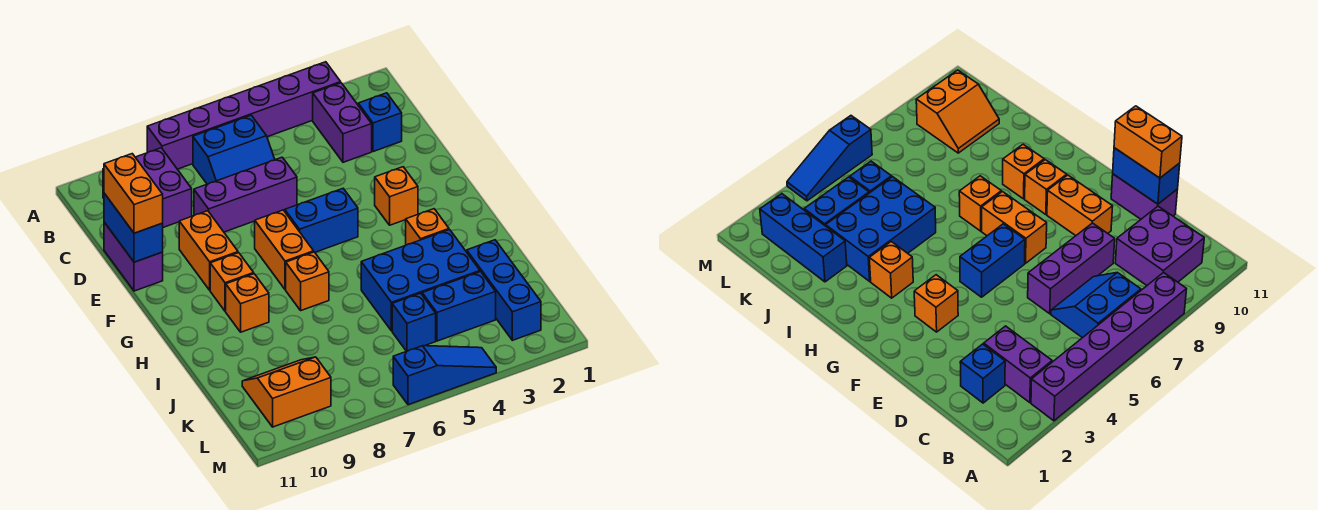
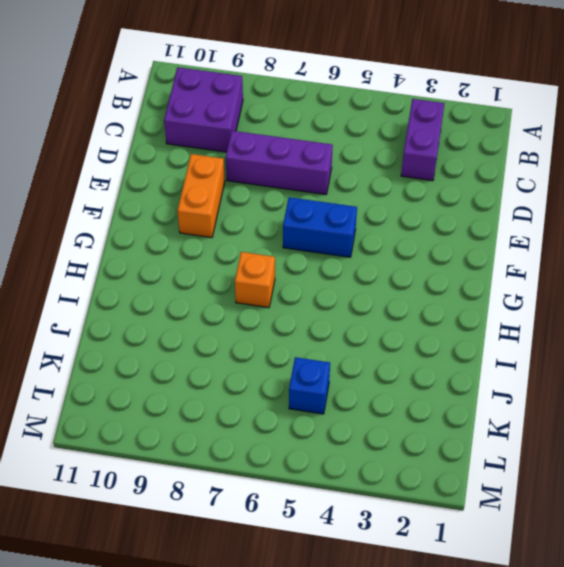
none -> purple 1x6 brick [147,62,341,169]
none -> blue 2x2 slope [193,115,275,184]
none -> blue 1x1 brick [358,93,402,152]

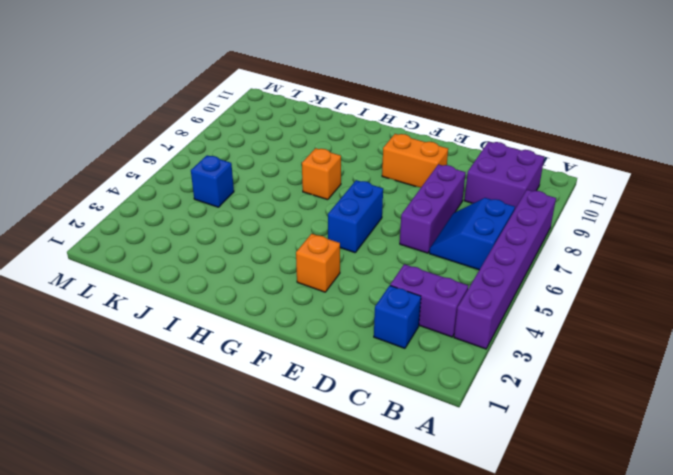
none -> purple 1x2 brick [104,222,163,291]
none -> orange 1x2 brick [255,210,314,290]
none -> orange 1x1 brick [210,253,254,311]

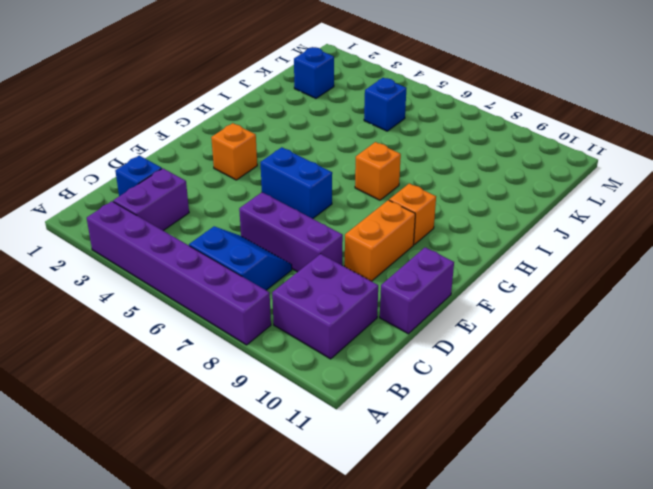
blue 1x1 brick [294,47,334,98] -> blue 1x3 brick [467,240,541,340]
none -> orange 1x2 brick [255,210,314,290]
none -> orange 1x1 brick [406,209,449,245]
none -> orange 1x1 brick [226,274,269,332]

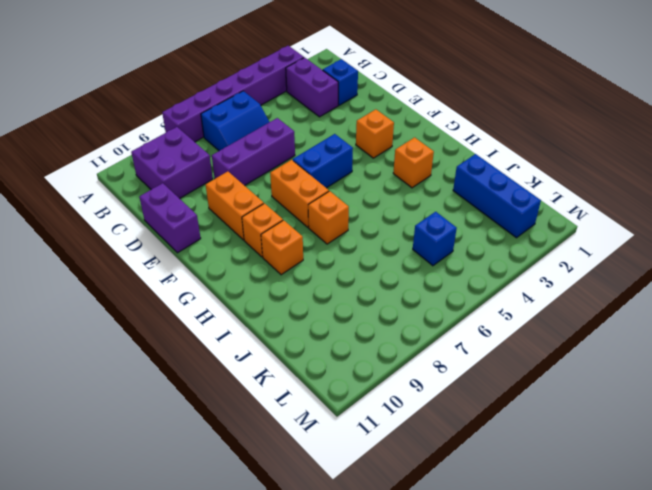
none -> blue 2x3 brick [361,230,480,331]
none -> blue 1x2 brick [422,272,496,341]
none -> orange 2x2 slope [242,357,331,427]

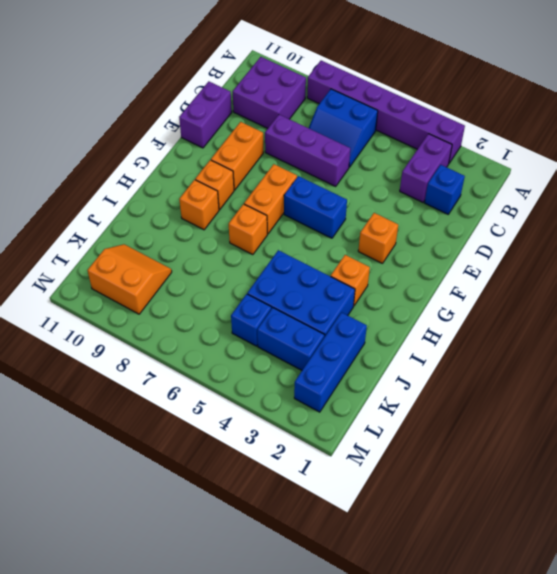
none -> blue 1x3 slope [393,346,496,405]
none -> blue 1x2 brick [104,193,163,262]
none -> orange 1x2 brick [104,154,163,233]

